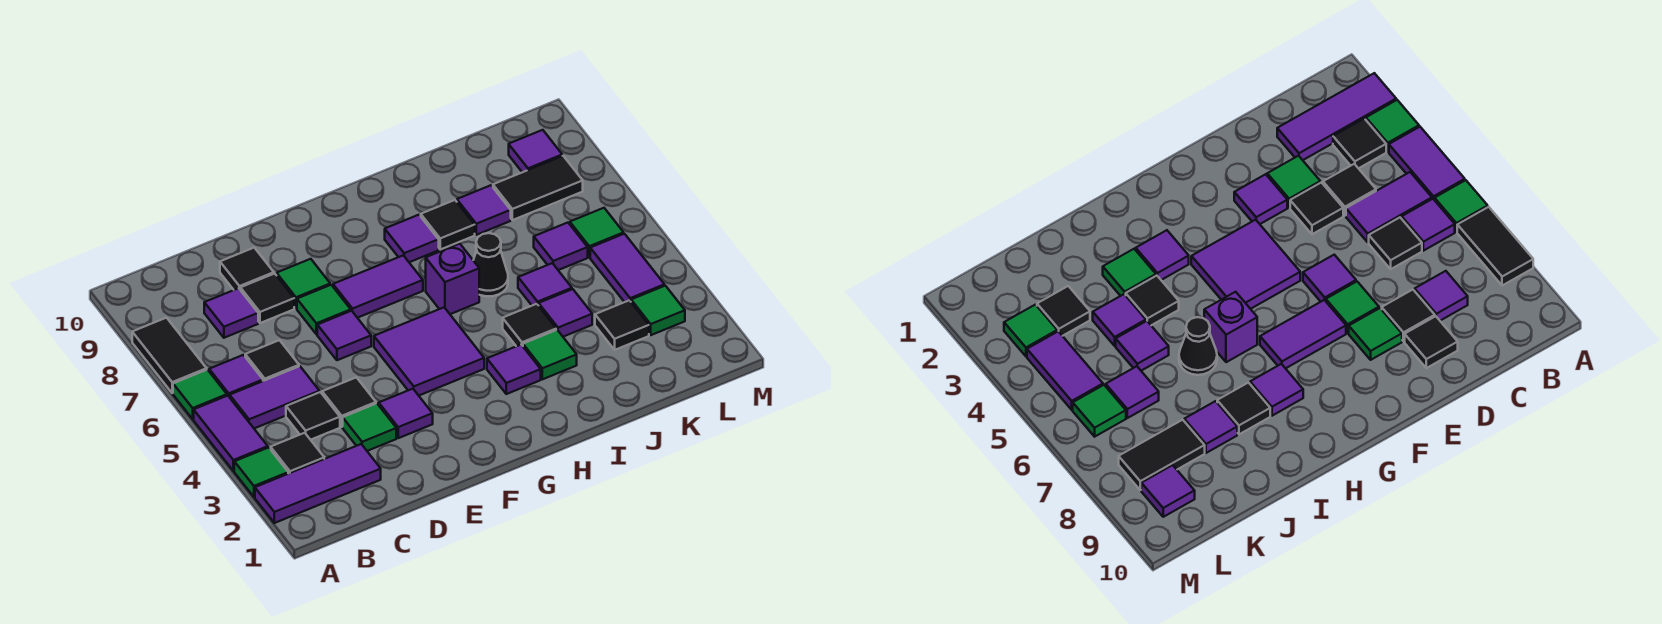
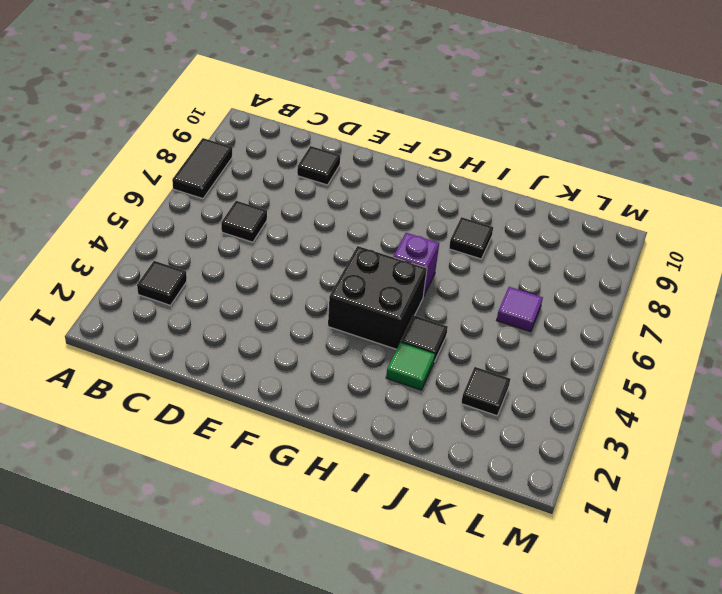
black 2x2 brick [328,246,427,349] -> purple 2x2 tile [374,308,484,395]
none -> purple 1x3 tile [255,444,381,523]
none -> green 1x1 tile [234,448,288,497]
none -> purple 1x2 tile [194,396,268,471]
none -> green 1x1 tile [173,370,227,419]

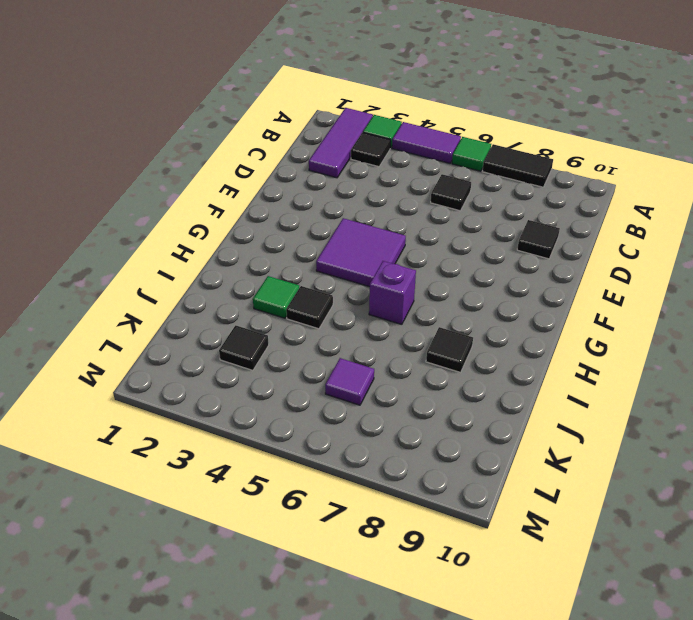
none -> purple 1x2 tile [230,366,320,428]
none -> purple 1x1 tile [209,355,263,397]
none -> black 1x1 tile [286,392,340,440]
none -> purple 1x1 tile [204,288,258,338]

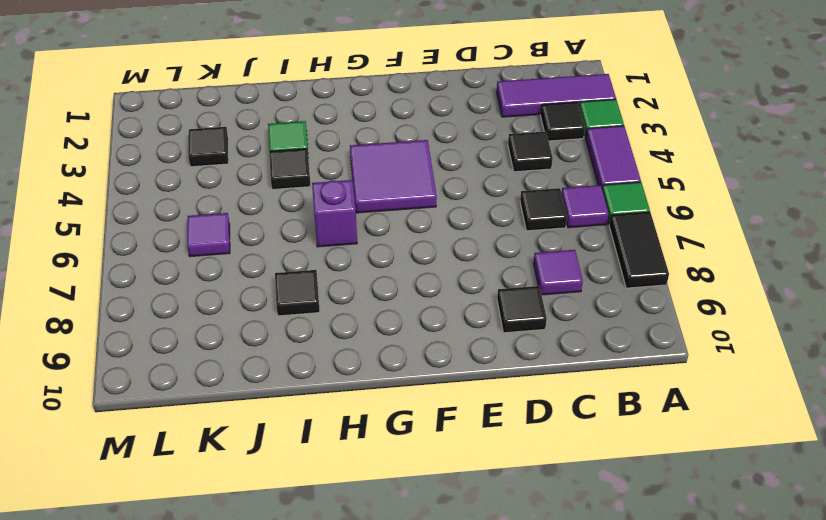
none -> purple 1x2 tile [230,366,320,428]
none -> green 1x1 tile [343,403,396,451]
none -> black 1x1 tile [322,377,376,427]
none -> black 1x1 tile [240,274,294,323]

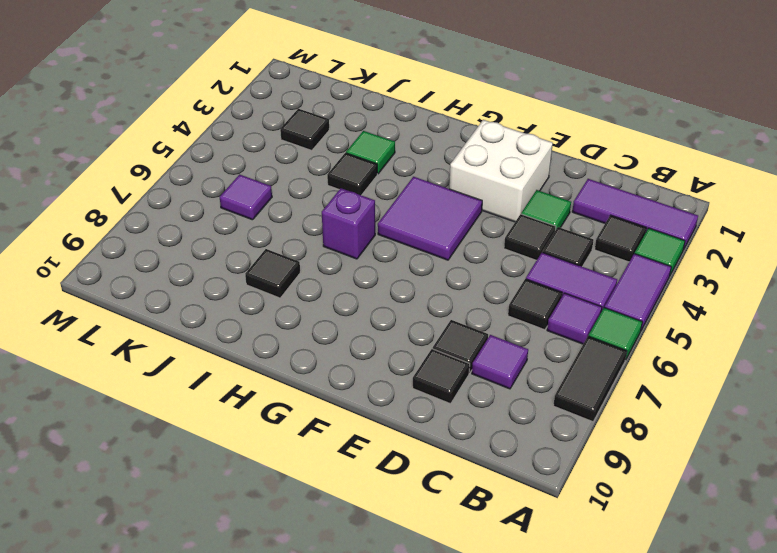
white 2x2 brick [449,120,553,222] -> purple 1x1 tile [379,389,433,438]
none -> purple 1x1 tile [317,311,371,360]
none -> green 1x1 tile [297,285,351,334]
none -> green 1x1 tile [277,259,330,308]
none -> purple 1x2 tile [333,255,423,318]

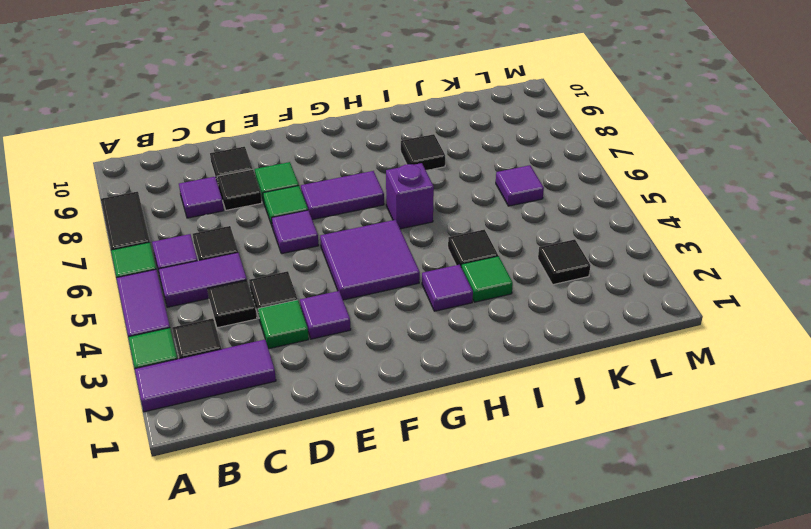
none -> purple 1x1 tile [385,215,439,262]
none -> black 1x1 cone [473,233,508,296]
none -> purple 1x1 tile [539,289,592,337]
none -> purple 1x1 tile [518,263,572,306]

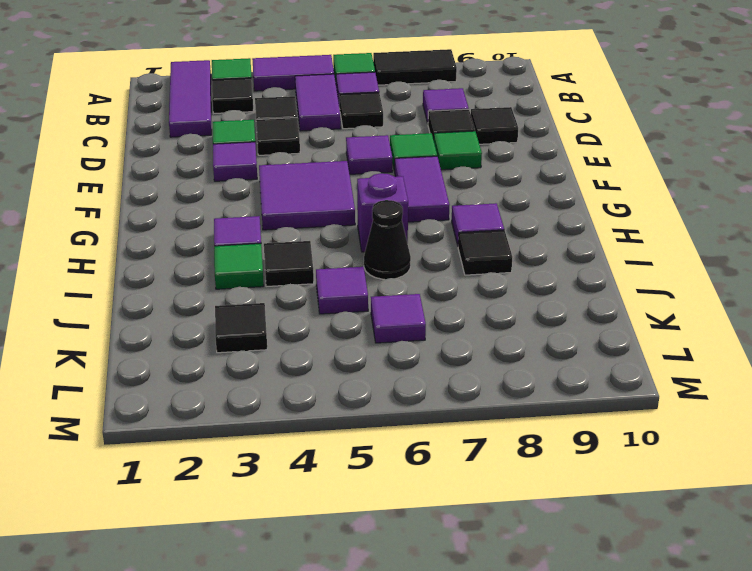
none -> purple 1x1 tile [539,289,592,337]
none -> purple 1x1 tile [457,185,511,235]
none -> black 1x2 tile [493,156,583,220]
none -> green 1x1 tile [631,286,685,335]

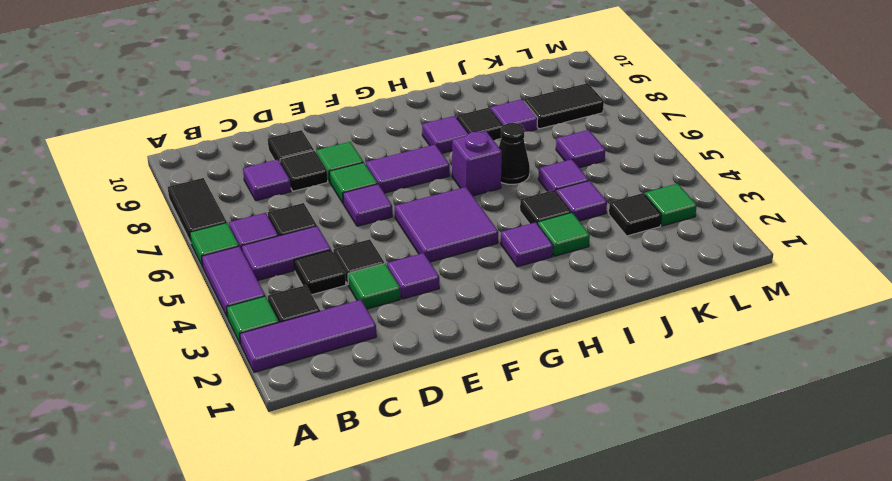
none -> purple 1x2 tile [590,234,665,302]
none -> green 1x1 tile [570,208,624,257]
none -> purple 1x1 tile [509,130,562,172]

